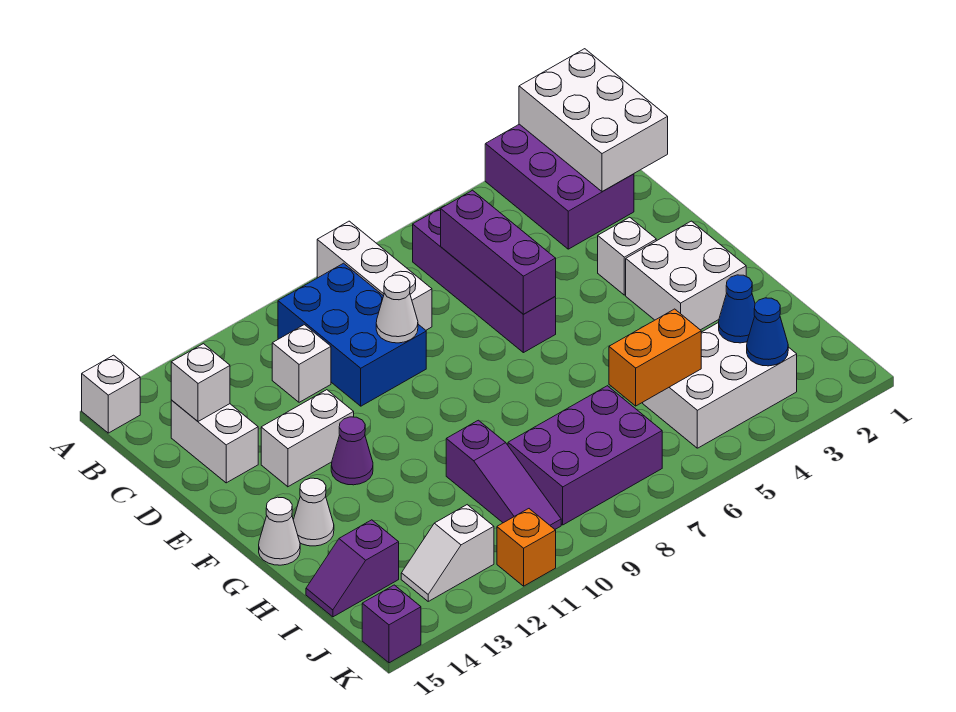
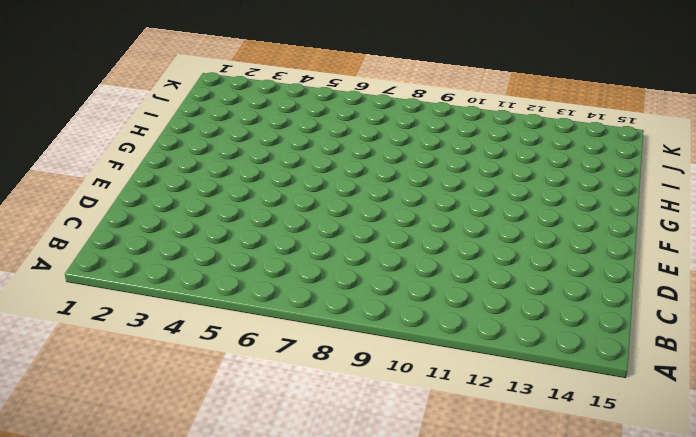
none -> purple 2x3 brick [485,124,634,249]
none -> white 1x3 brick [317,221,432,330]
none -> white 1x1 brick [82,355,140,433]

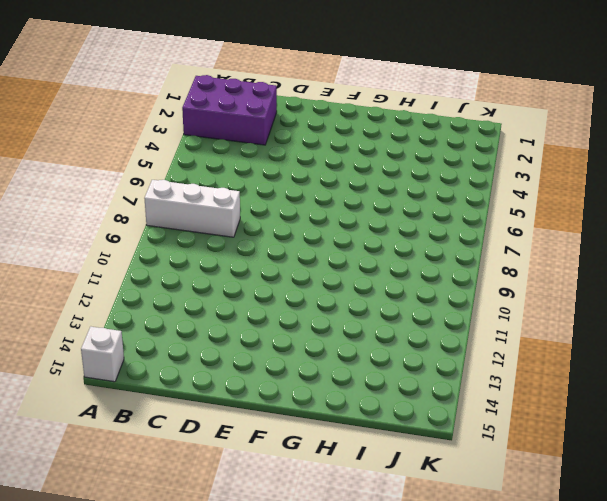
none -> purple 1x4 brick [413,206,556,353]
none -> blue 2x3 brick [278,263,426,406]
none -> white 1x1 brick [272,325,331,402]

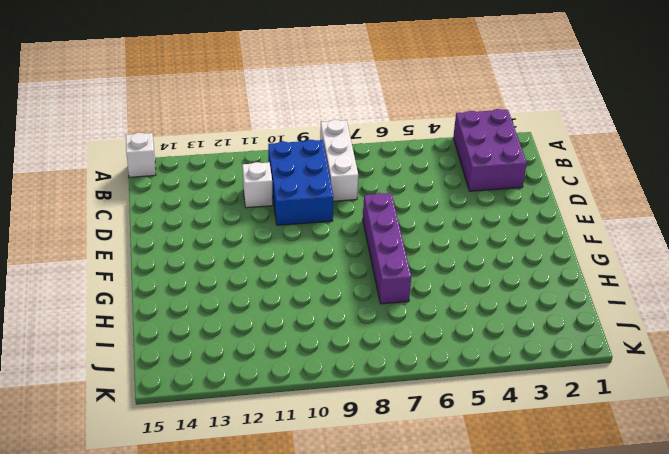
purple 1x4 brick [363,193,411,304] -> purple 1x4 brick moved to [413,206,556,353]
none -> white 1x2 brick [171,400,258,483]
none -> white 1x1 brick [598,217,656,295]
none -> white 1x2 brick [261,390,354,487]

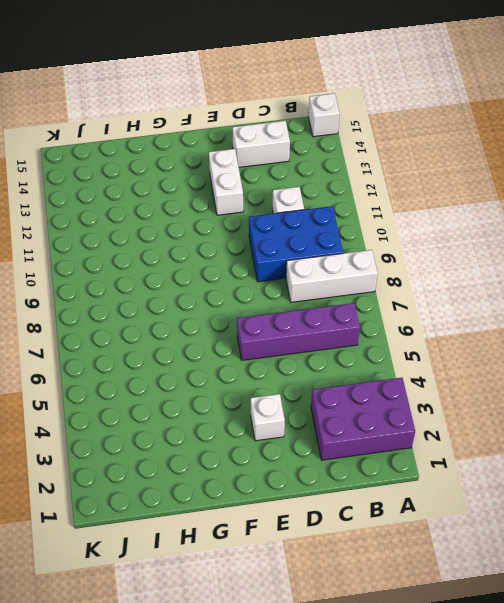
none -> white 2x2 brick [626,221,746,330]
none -> purple 1x1 cone [331,417,373,485]
none -> white 1x1 cone [293,478,334,546]

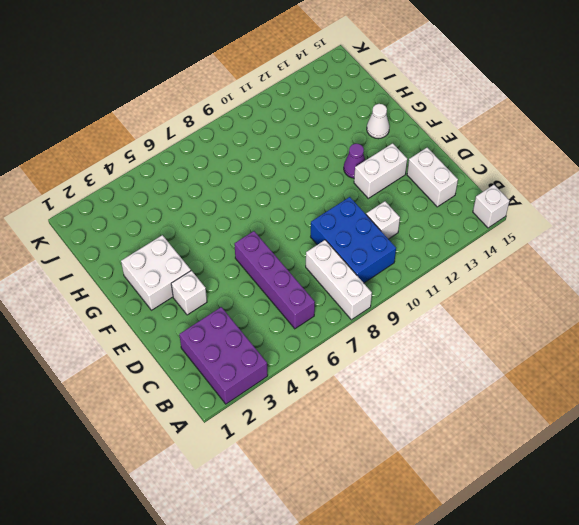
none -> white 1x1 cone [259,497,300,565]
none -> purple 1x3 slope [446,420,561,529]
none -> white 2x3 brick [643,322,797,448]

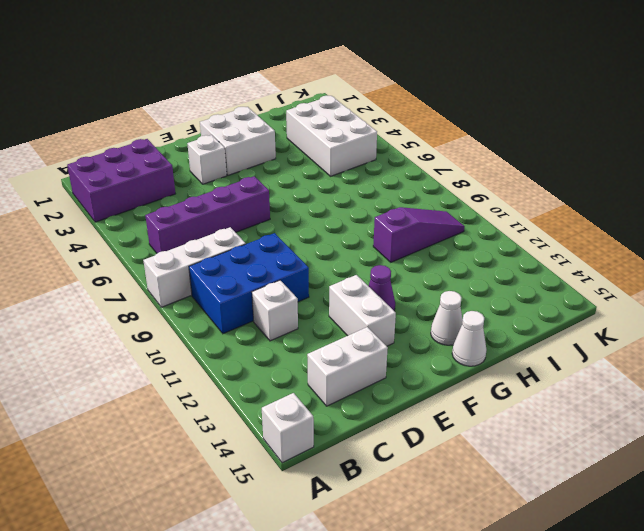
none -> purple 2x3 brick [508,386,662,525]
none -> purple 1x2 slope [306,520,399,617]
none -> white 1x2 slope [401,505,494,601]

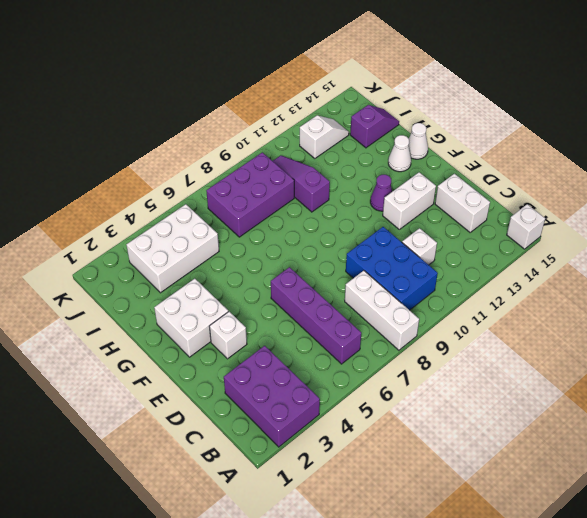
none -> orange 1x1 brick [497,509,556,586]
none -> purple 1x1 brick [362,585,421,663]
none -> white 2x3 brick [519,49,668,191]

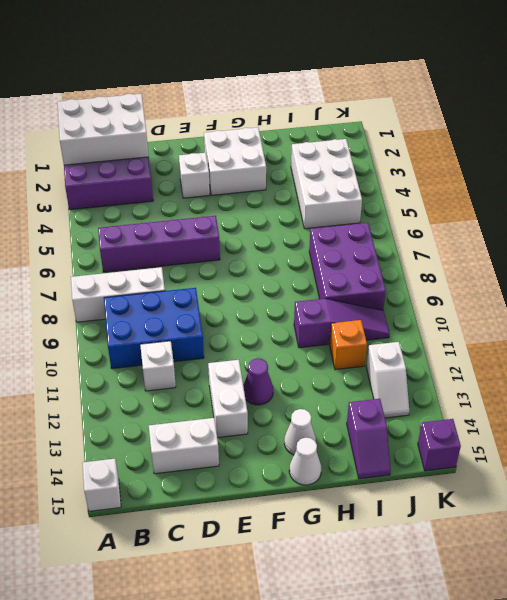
orange 1x1 brick [330,320,367,370] -> orange 1x1 brick moved to [497,509,556,586]
none -> purple 1x3 brick [441,190,556,314]
none -> white 1x1 brick [171,344,230,421]
none -> white 1x1 cone [376,275,418,343]

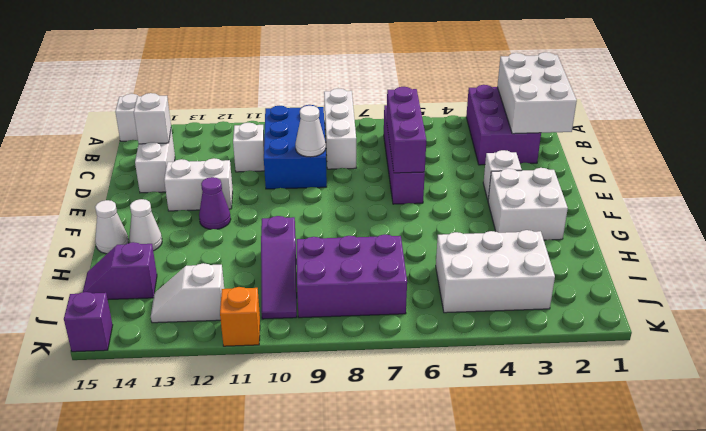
none -> blue 1x1 cone [719,275,755,343]
none -> orange 1x2 brick [609,309,701,406]
none -> blue 1x1 cone [747,298,788,366]

